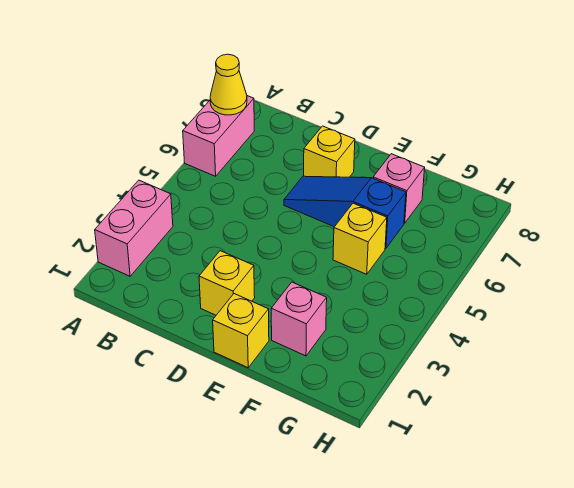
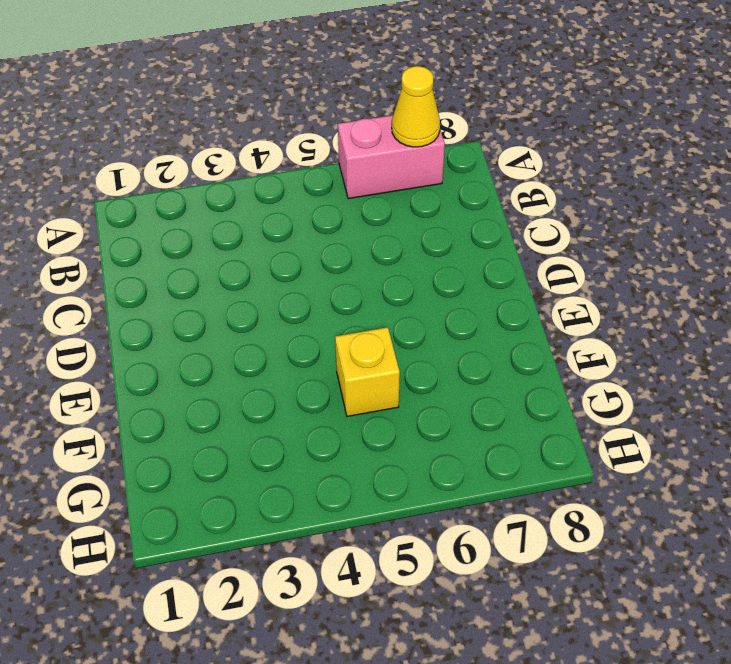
none -> pink 1x2 brick [95,180,173,276]
none -> yellow 1x1 brick [199,251,255,315]

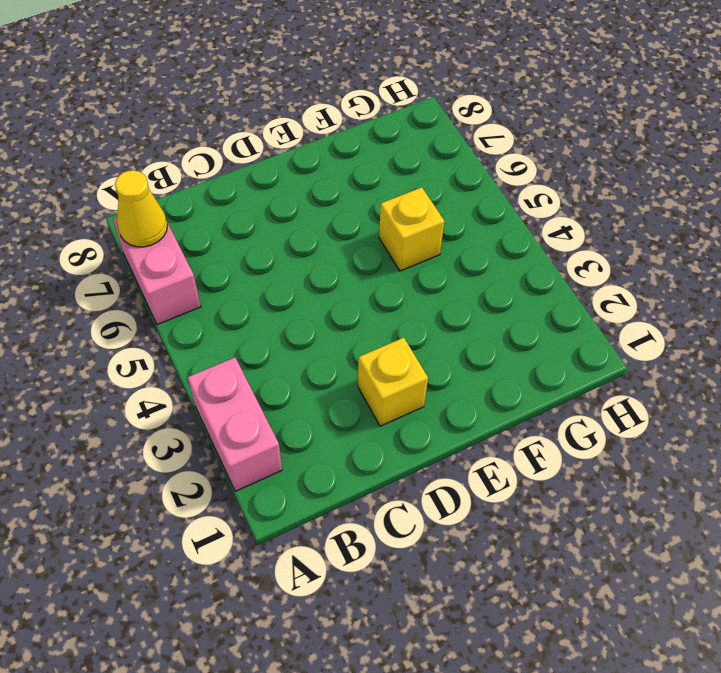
none -> blue 1x3 slope [284,176,406,248]
none -> yellow 1x1 brick [304,126,355,177]

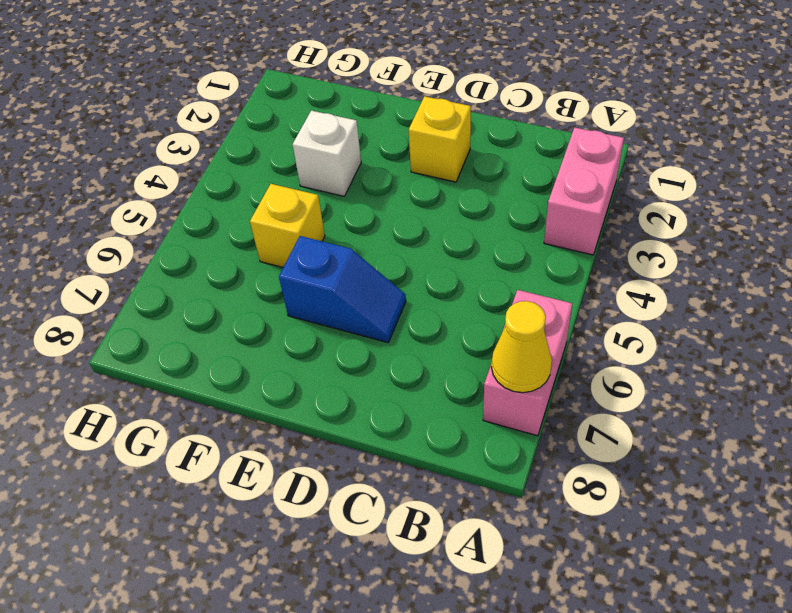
blue 1x2 slope [279,236,406,342] -> blue 1x3 slope [284,176,406,248]
white 1x1 brick [293,111,361,196] -> none
none -> yellow 1x1 brick [304,126,355,177]
none -> yellow 1x1 brick [213,294,269,368]

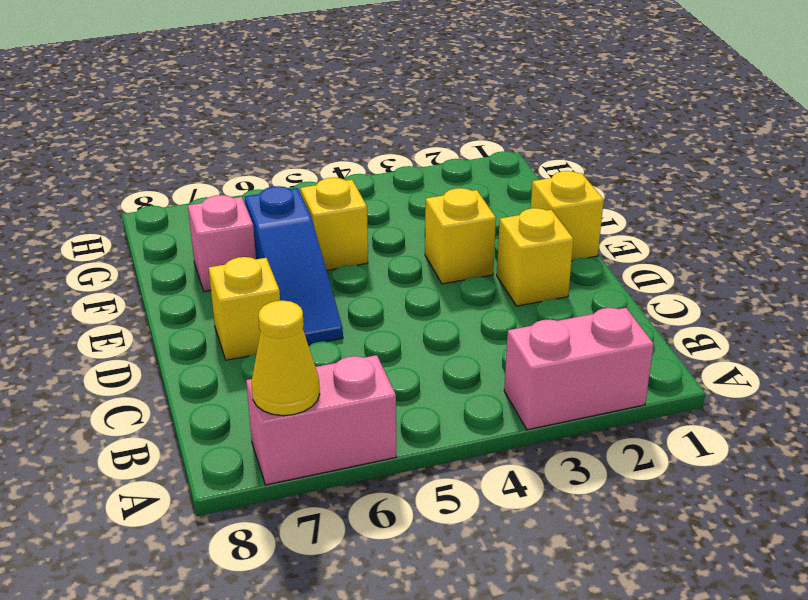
yellow 1x1 brick [425,188,496,284] -> none
none -> pink 1x1 brick [271,282,327,356]

